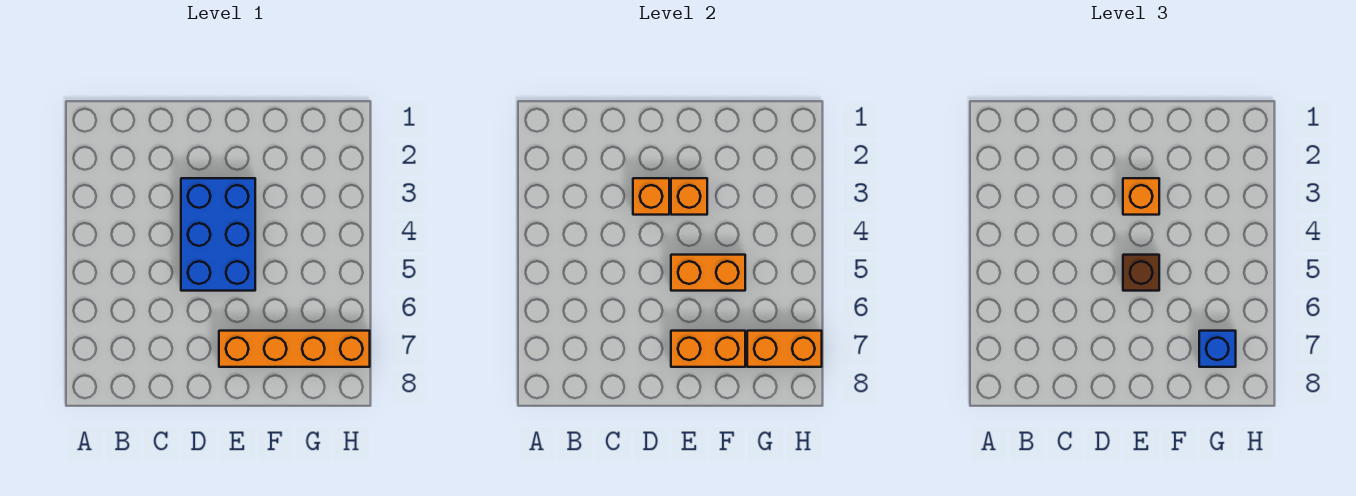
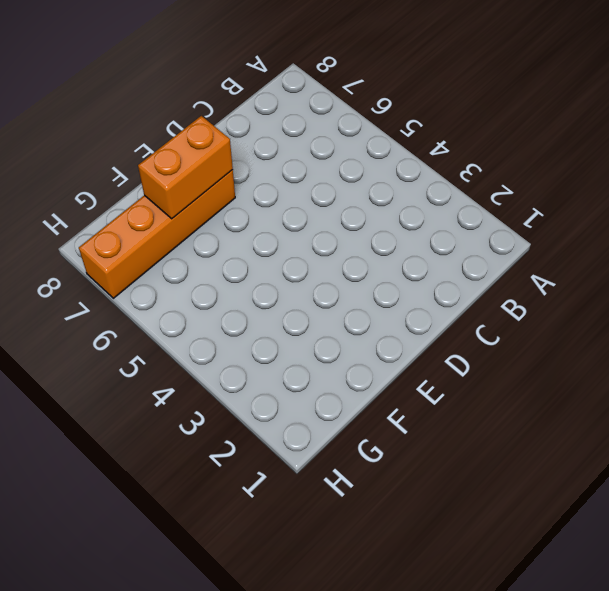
none -> blue 2x3 brick [181,178,255,291]
none -> orange 1x1 brick [633,178,669,215]

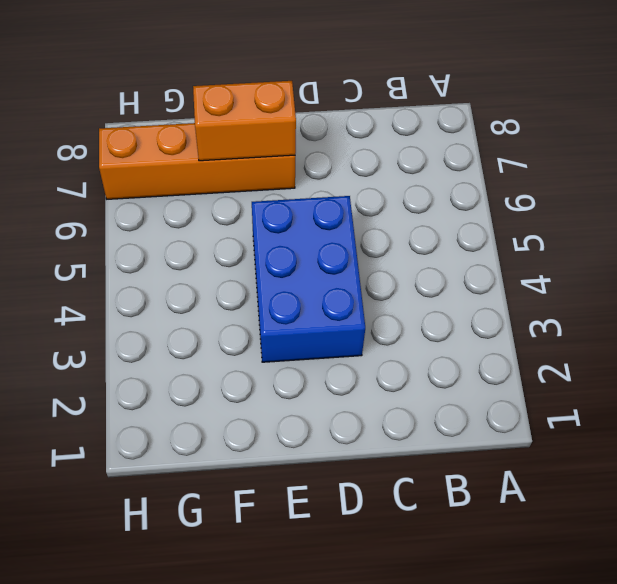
none -> orange 1x1 brick [633,178,669,215]
none -> orange 1x1 brick [671,178,707,215]

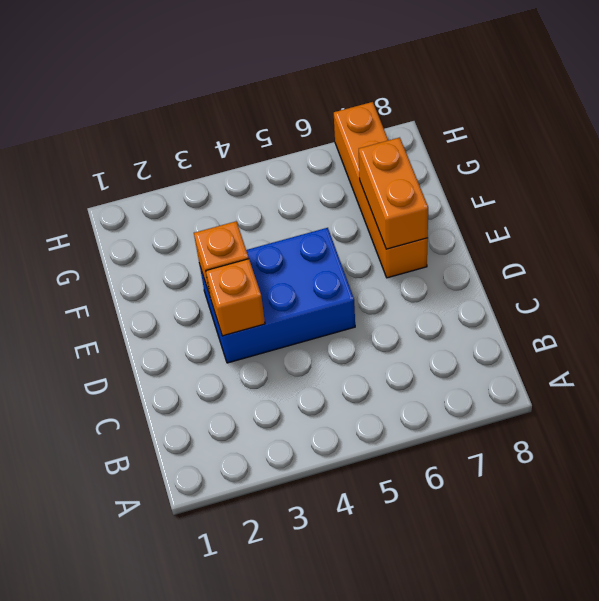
none -> orange 1x2 brick [671,255,745,291]
none -> orange 1x2 brick [747,331,822,367]

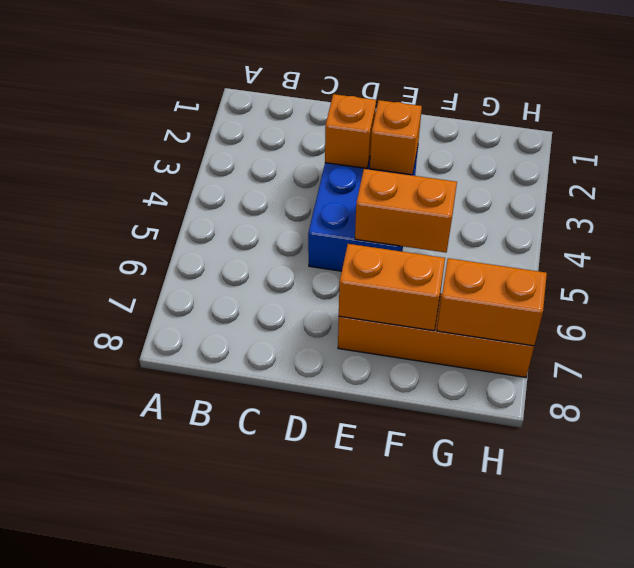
none -> orange 1x1 brick [1123,178,1159,215]
none -> brown 1x1 brick [1123,255,1159,291]

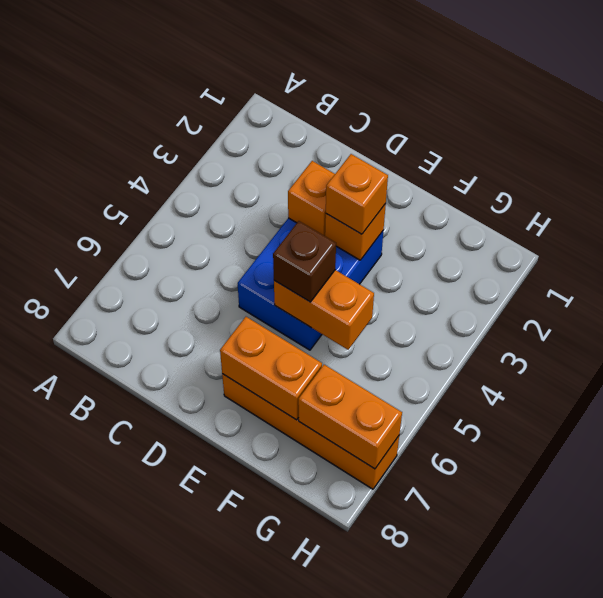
none -> blue 1x1 brick [1199,331,1236,367]

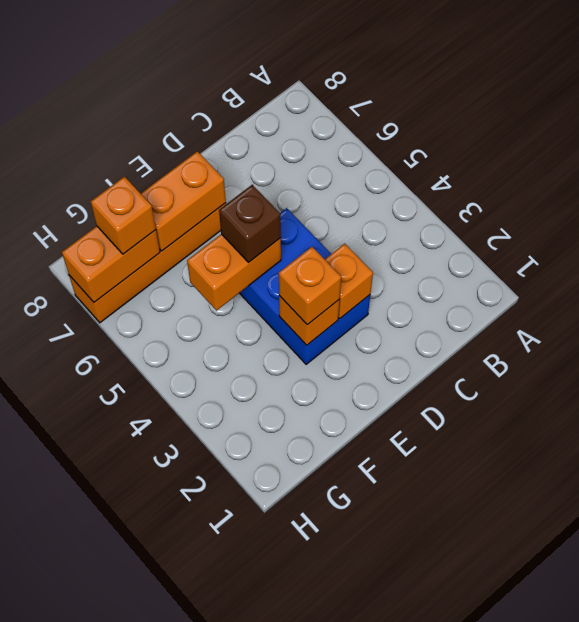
orange 1x1 brick [91,177,156,254] -> blue 1x1 brick [1199,331,1236,367]

